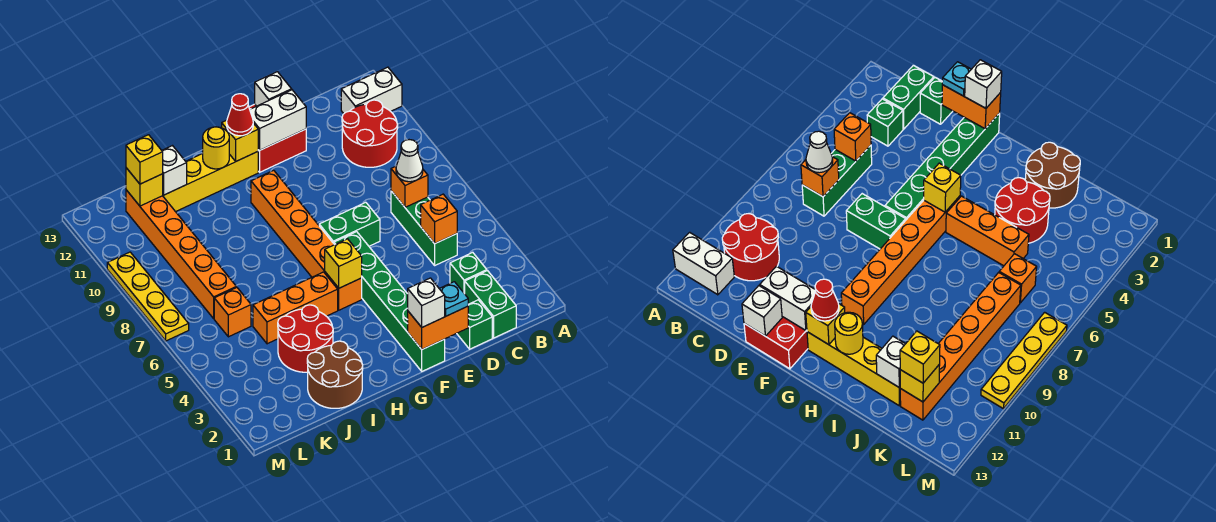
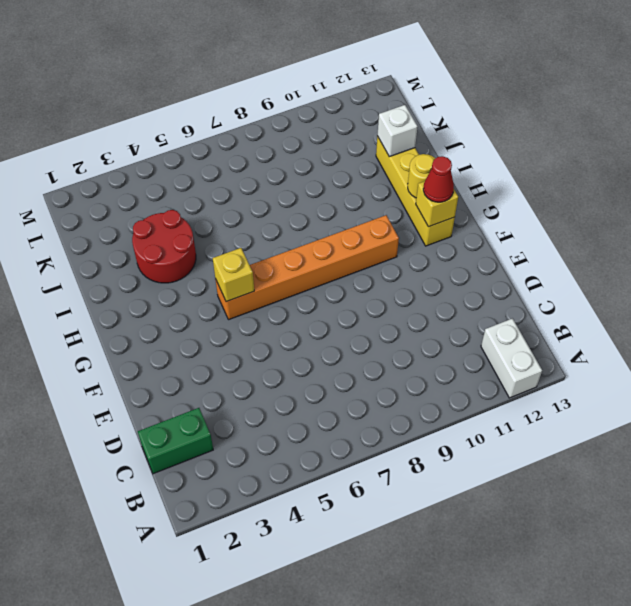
none -> red 2x2 round brick [342,100,398,167]
none -> green 1x1 brick [450,252,487,294]
none -> green 1x3 brick [391,191,457,265]
none -> green 1x1 brick [457,300,492,349]

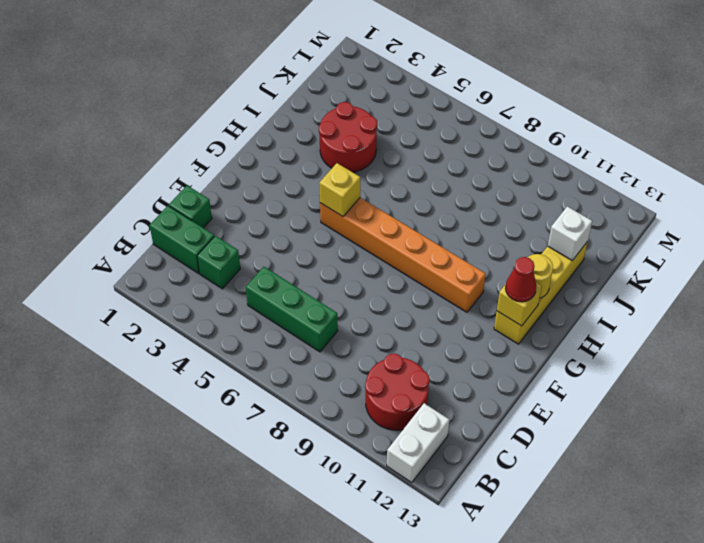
none -> green 1x2 brick [319,202,380,246]
none -> red 2x2 brick [249,104,306,172]
none -> green 1x6 brick [334,232,445,371]
none -> orange 1x3 brick [253,272,338,344]

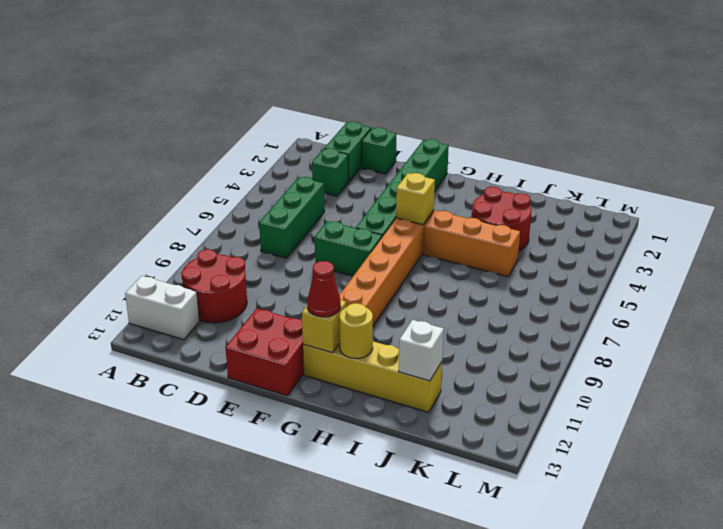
none -> brown 2x2 round brick [307,341,363,408]
none -> orange 1x1 brick [214,287,251,337]
none -> orange 1x6 brick [126,190,236,318]
none -> yellow 1x4 plate [107,252,189,341]

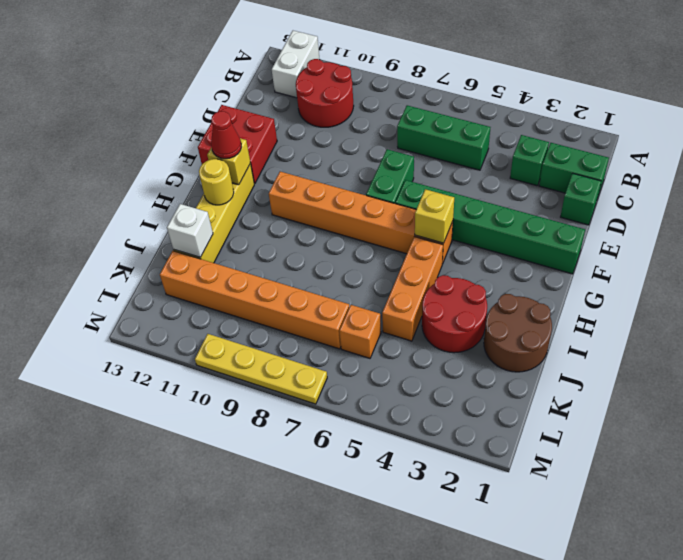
none -> orange 1x1 brick [421,194,457,244]
none -> orange 1x1 brick [391,166,428,207]
none -> orange 1x2 brick [408,306,468,349]
none -> white 1x2 brick [250,90,306,150]

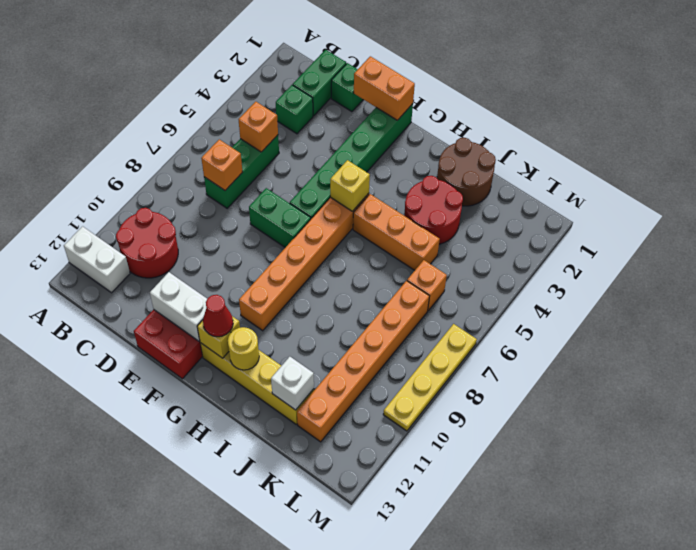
none -> white 1x1 brick [255,72,292,106]
none -> yellow 1x1 brick [126,168,163,206]
none -> white 1x1 cone [396,140,423,182]
none -> cyan 1x1 plate [439,282,468,316]

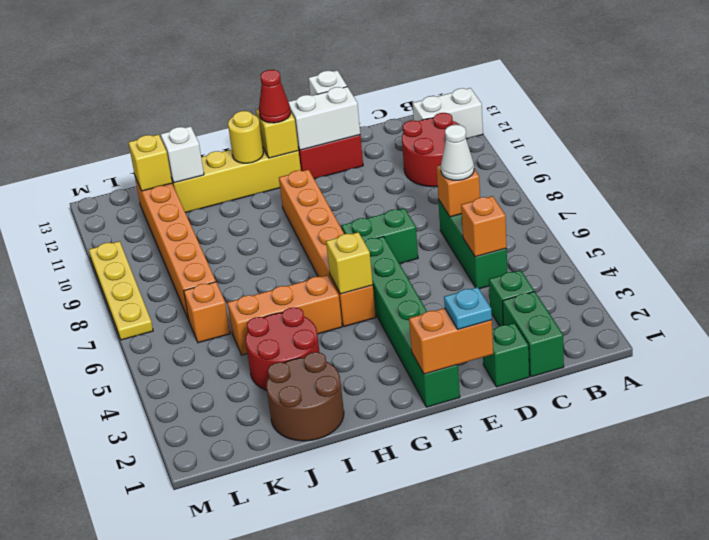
none -> white 1x1 brick [408,278,445,327]
none -> yellow 1x1 brick [126,135,163,184]

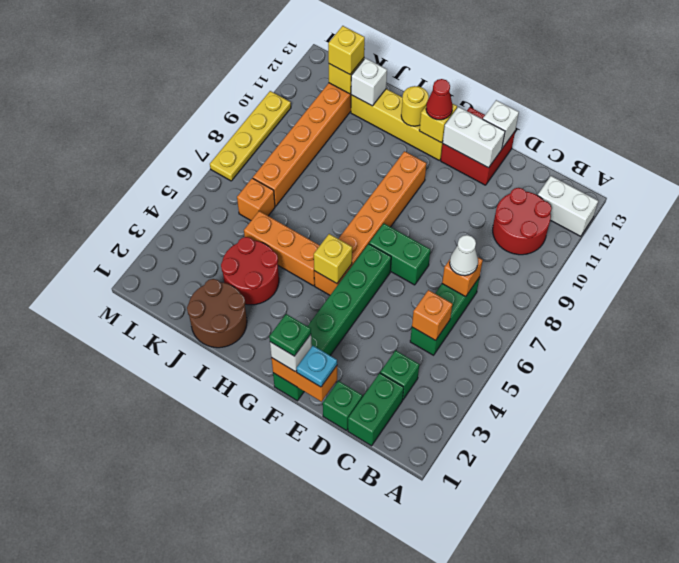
green 1x1 plate [269,314,311,356] -> none

